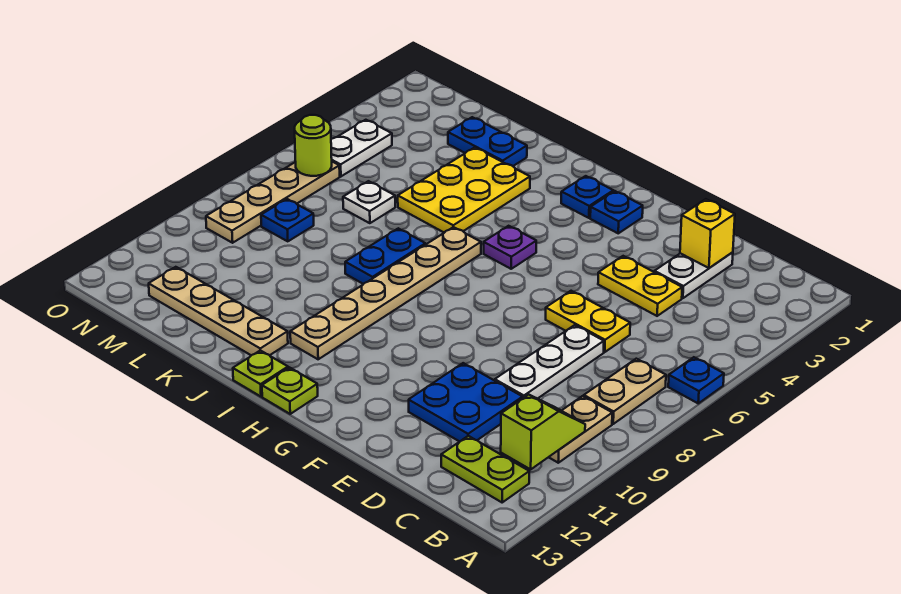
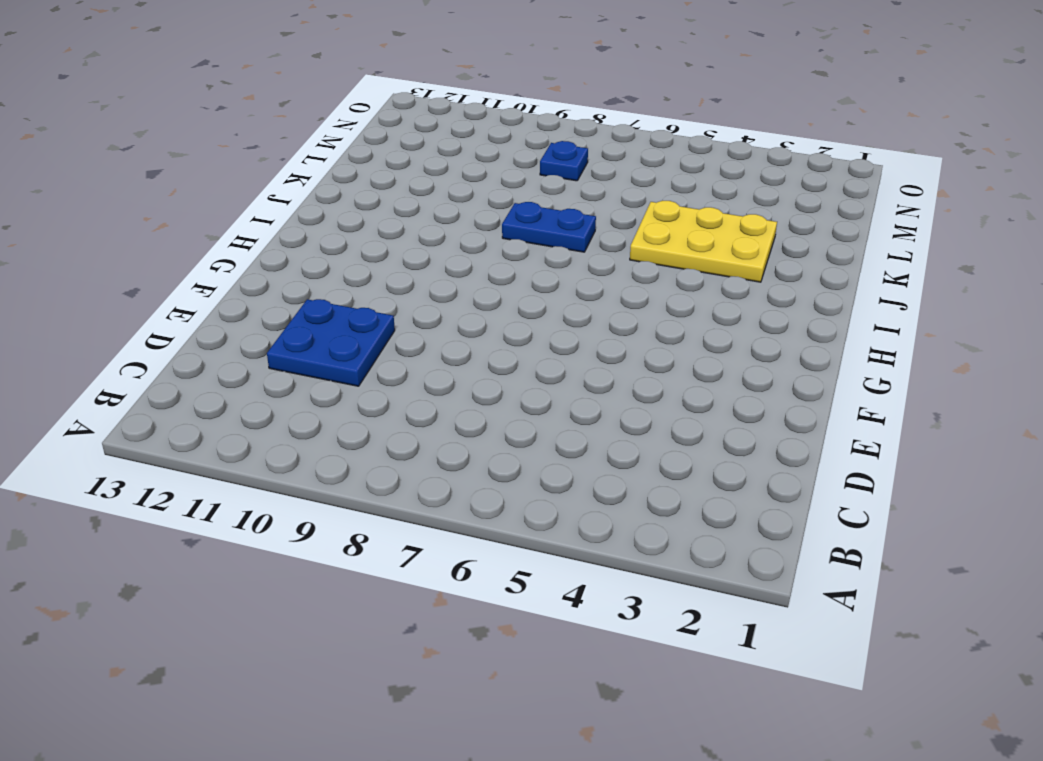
none -> blue 1x1 plate [668,357,724,403]
none -> tan 1x2 plate [584,359,666,424]
none -> tan 1x2 plate [549,396,612,463]

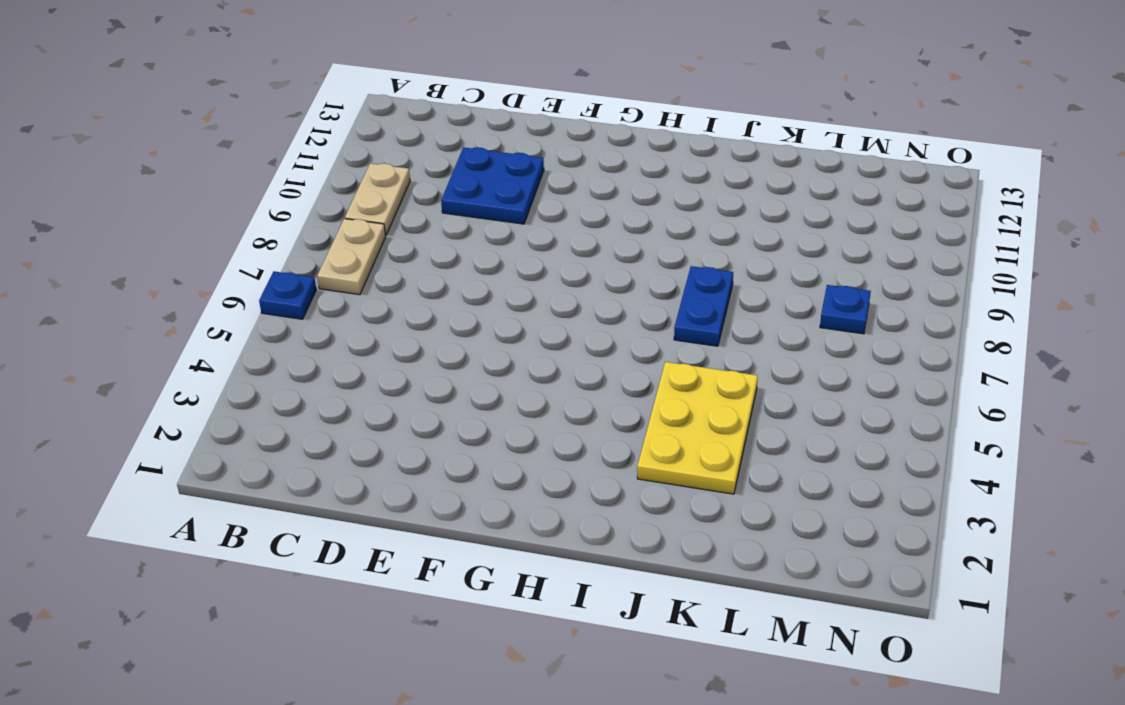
none -> lime 1x2 plate [441,436,529,502]
none -> white 1x2 plate [654,252,733,298]
none -> yellow 1x2 plate [598,256,682,316]

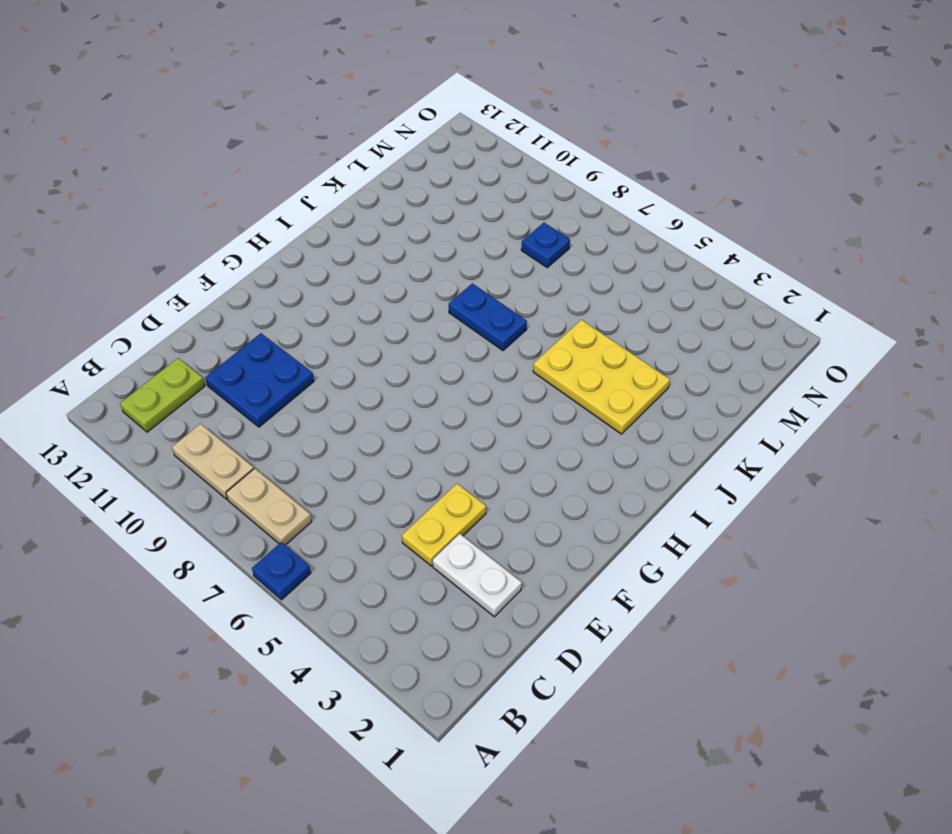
none -> yellow 1x2 plate [546,291,630,352]
none -> white 1x3 plate [495,325,604,399]
none -> blue 1x1 plate [590,191,643,233]

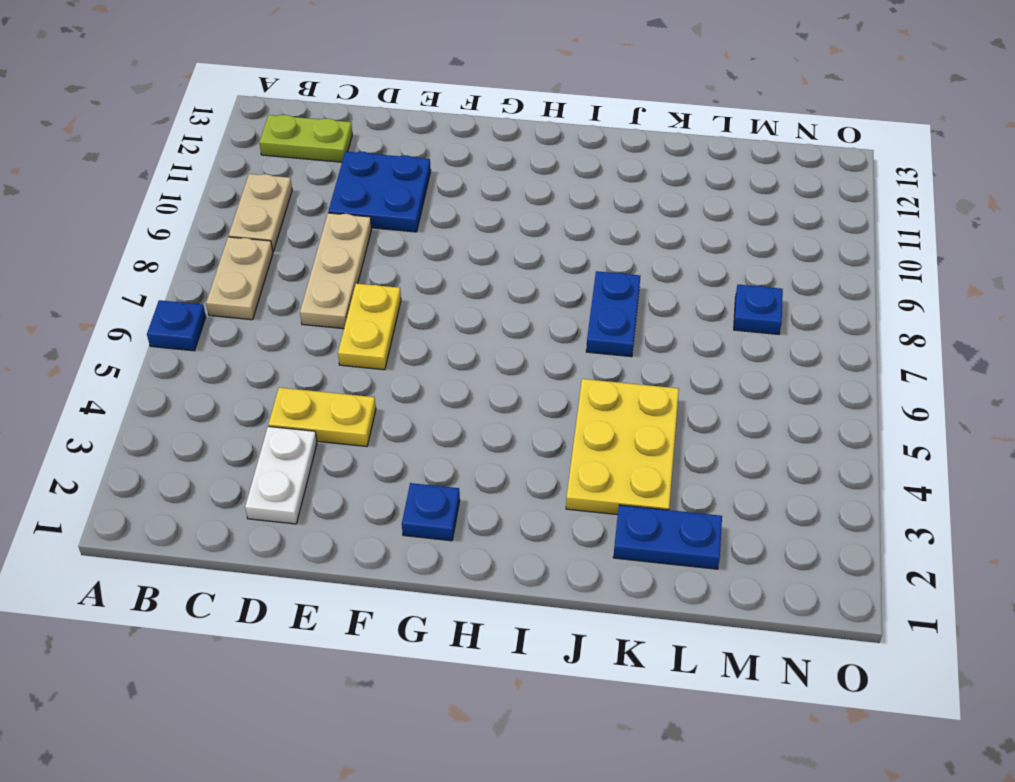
tan 1x3 plate [300,213,372,329] -> white 1x3 plate [495,325,604,399]
yellow 1x2 plate [338,283,401,370] -> yellow 1x2 plate turned to [546,291,630,352]
none -> blue 1x1 plate [561,176,613,218]
none -> purple 1x1 plate [484,226,536,269]
none -> lime 1x1 plate [262,367,318,414]

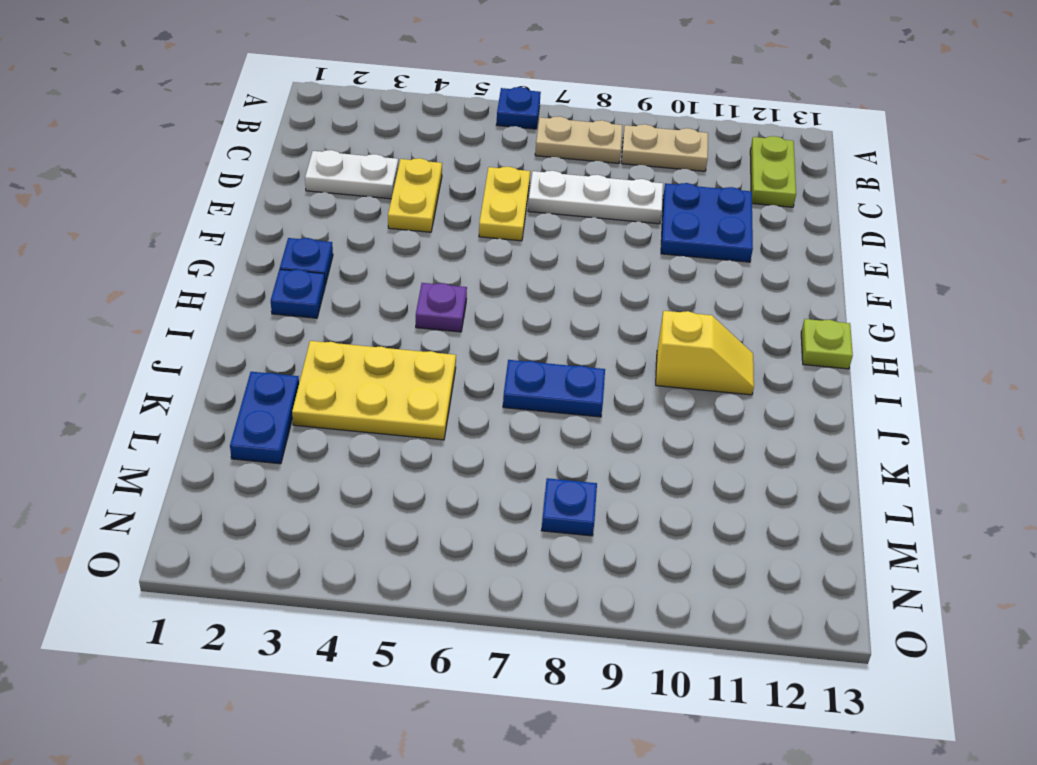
yellow 1x2 slope [656,311,754,395] -> tan 1x6 plate [290,227,481,359]
none -> lime 1x1 plate [233,350,288,397]
none -> tan 1x4 plate [149,267,288,355]
none -> white 1x1 plate [343,181,395,223]

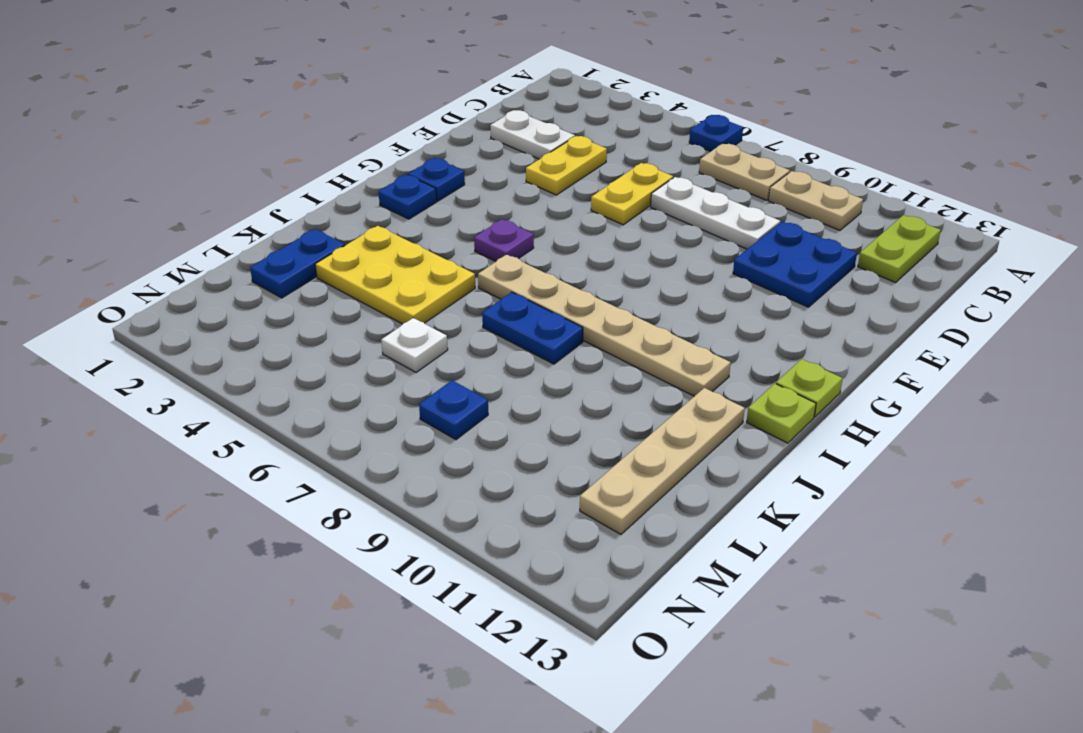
none -> white 1x2 plate [331,120,392,176]
none -> tan 1x4 plate [206,162,340,243]
none -> lime 1x2 slope [501,395,585,469]

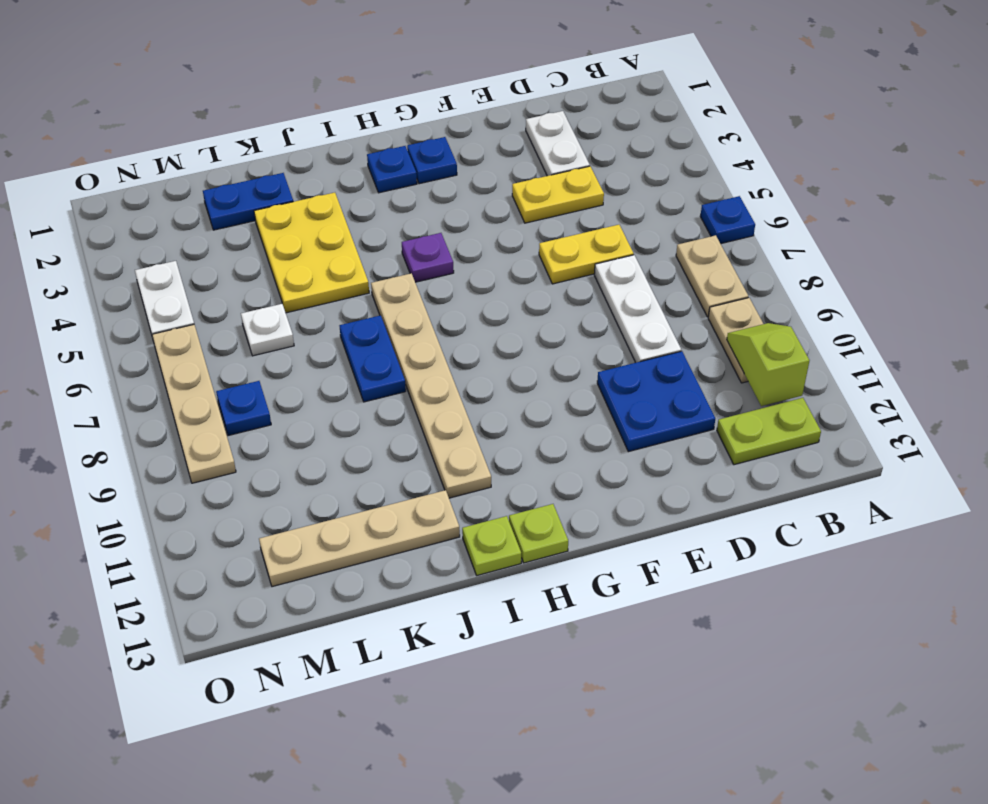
none -> yellow 1x1 brick [680,199,735,268]
none -> lime 1x1 round brick [295,115,332,176]

